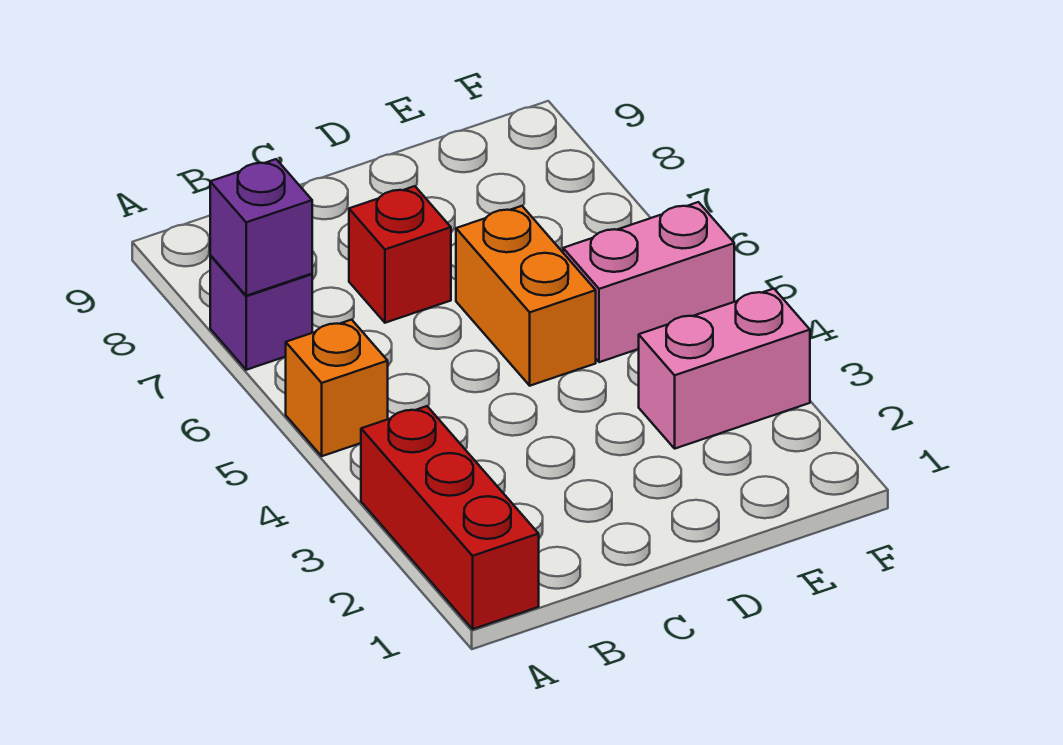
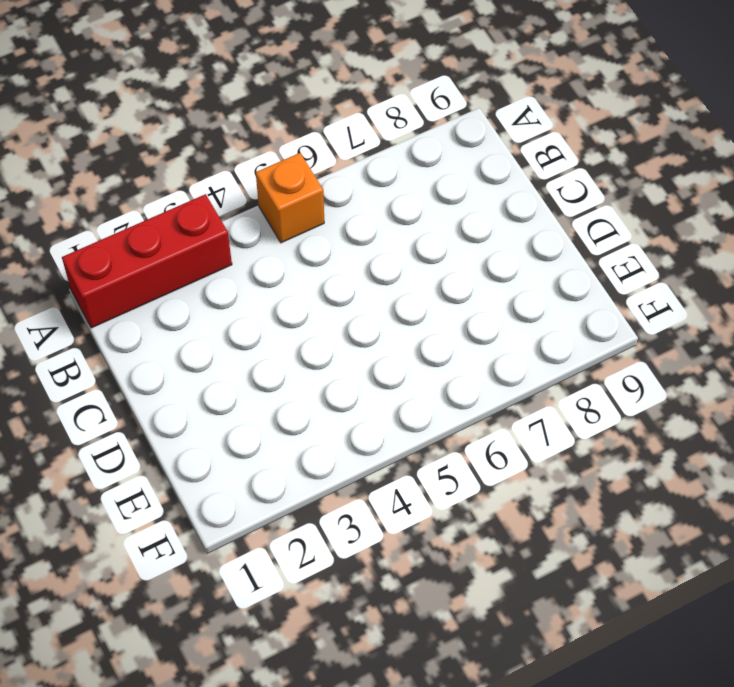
none -> purple 1x1 brick [210,256,312,370]
none -> red 1x1 brick [349,186,451,323]

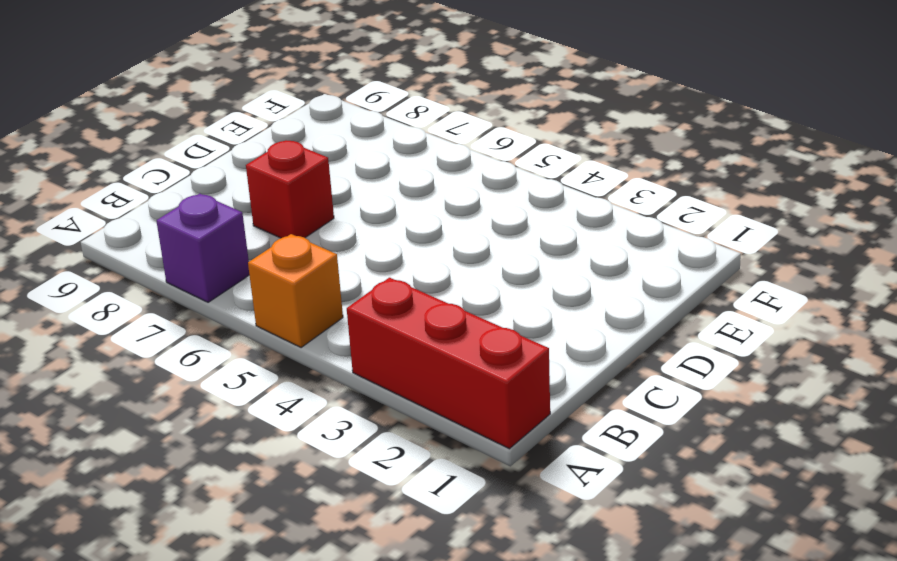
none -> orange 1x2 brick [456,206,596,386]
none -> pink 1x2 brick [639,289,810,449]

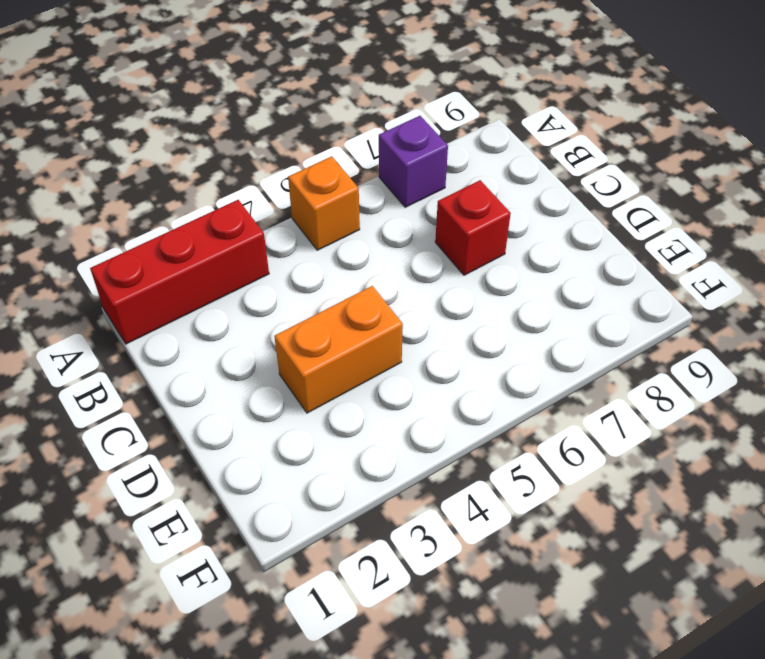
orange 1x2 brick [274,286,403,413] -> orange 1x2 brick moved to [456,206,596,386]
none -> pink 1x2 brick [639,289,810,449]
none -> pink 1x2 brick [563,202,734,362]

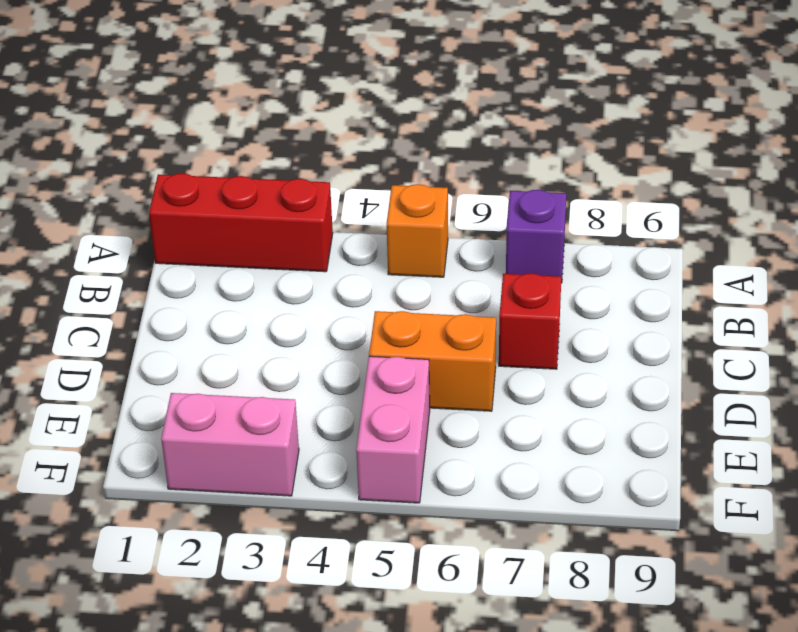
pink 1x2 brick [161,393,299,496] -> pink 1x2 brick turned to [639,289,810,449]
none -> purple 1x1 brick [210,159,312,296]

